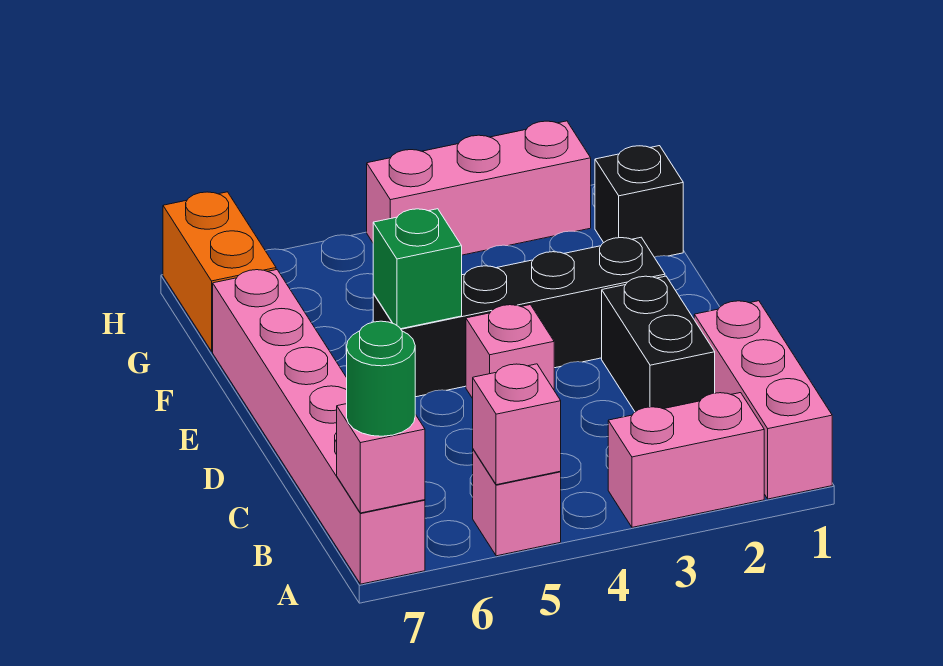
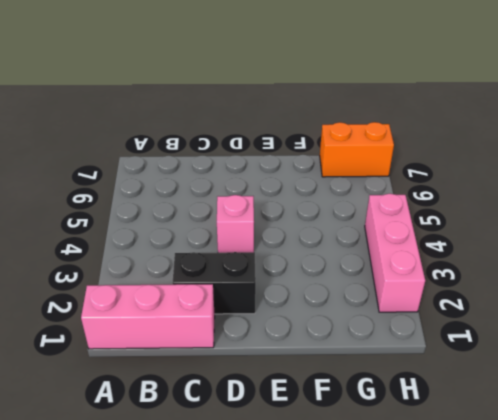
none -> pink 1x2 brick [608,393,764,527]
none -> pink 1x1 brick [473,449,561,556]
none -> pink 1x6 brick [213,270,425,584]

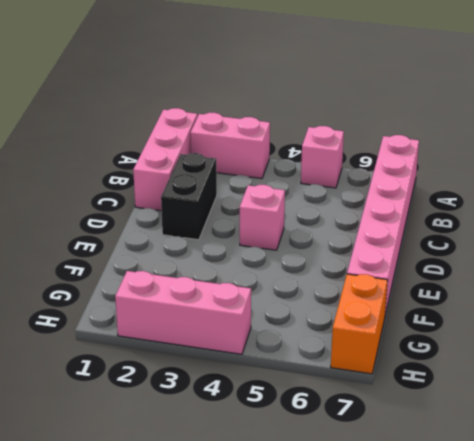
none -> black 1x4 brick [373,237,665,397]
none -> black 1x1 brick [595,146,683,257]
none -> pink 1x1 brick [473,364,561,485]

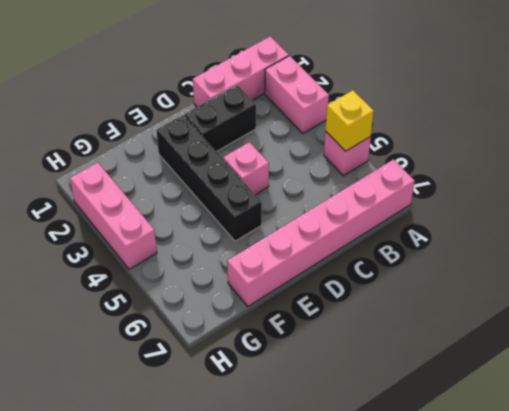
yellow 1x1 brick [325,90,374,151] -> pink 1x1 brick [473,364,561,485]
none -> black 1x1 brick [595,146,683,257]
none -> orange 1x2 brick [163,192,276,351]
none -> pink 1x1 brick [337,404,425,513]

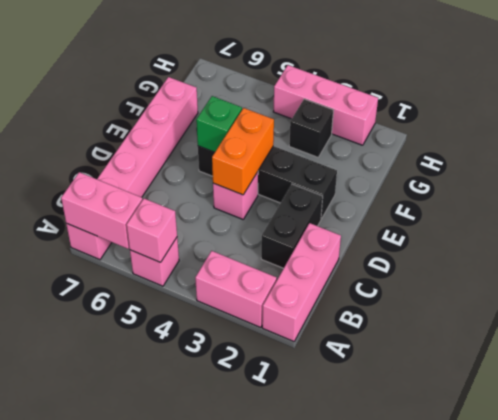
pink 1x2 brick [61,172,142,249] -> pink 1x1 brick [337,404,425,513]
orange 1x2 brick [212,108,274,195] -> orange 1x2 brick moved to [163,192,276,351]
black 1x1 brick [289,99,333,157] -> black 1x1 brick moved to [595,146,683,257]
none -> green 1x1 round brick [347,321,415,436]

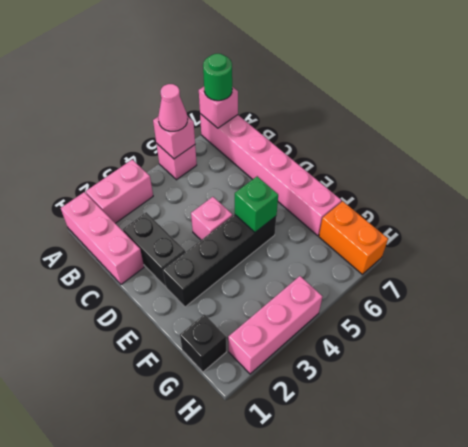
pink 1x1 cone [158,84,188,131] -> none

